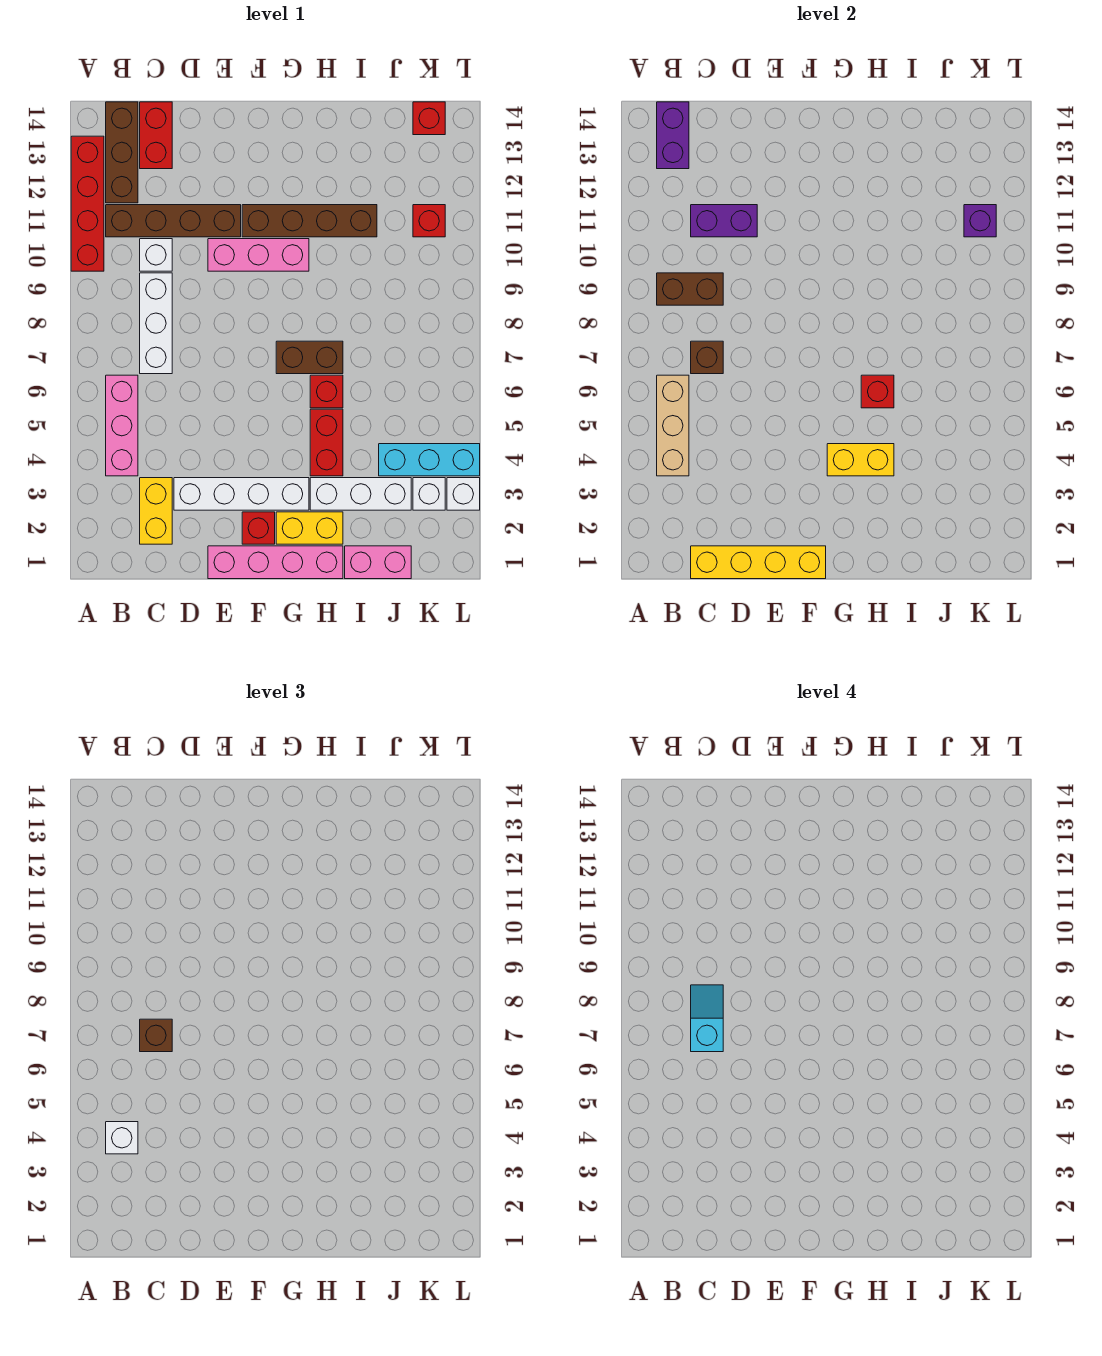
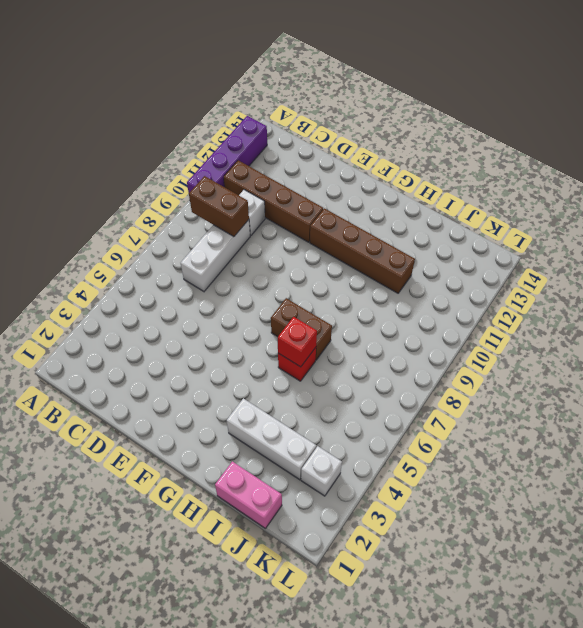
purple 1x4 brick [187,116,267,193] -> red 1x4 brick [71,136,104,271]
none -> pink 1x3 brick [106,375,138,476]
none -> brown 1x3 brick [106,102,138,203]
none -> yellow 1x2 brick [140,478,172,544]
none -> red 1x2 brick [140,102,172,169]

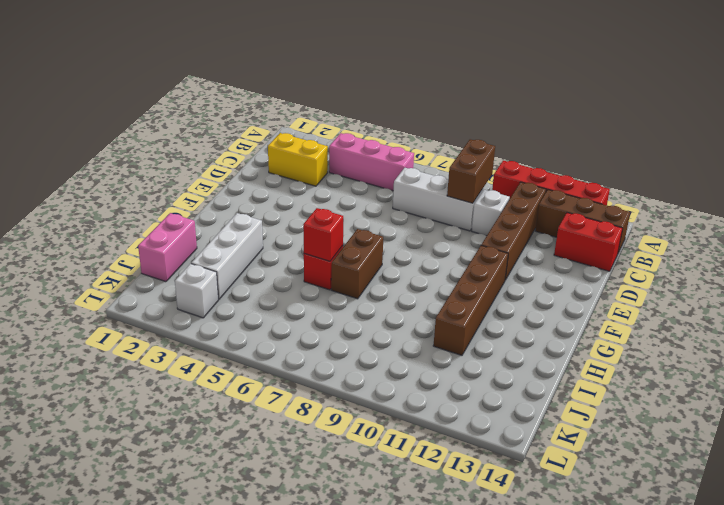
none -> white 1x4 brick [174,478,309,510]
none -> pink 1x4 brick [208,546,343,579]
none -> pink 1x3 brick [208,239,309,271]
none -> red 1x1 brick [242,512,275,544]

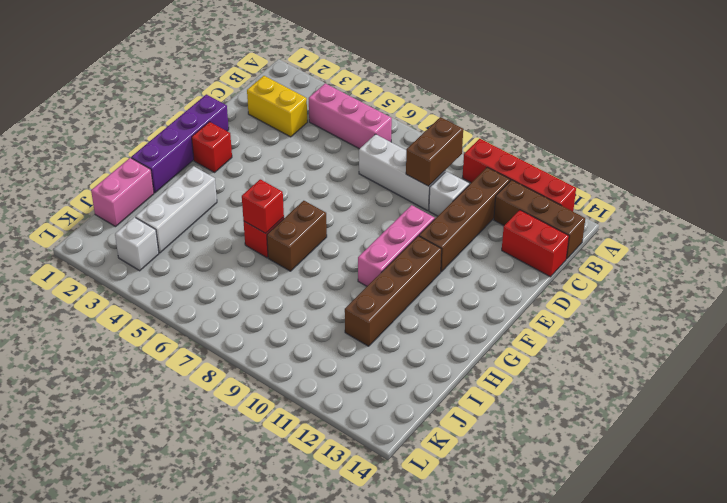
purple 1x4 brick [131,94,229,193] -> pink 1x4 brick [208,546,343,579]
none -> white 1x4 brick [174,478,309,510]
none -> yellow 1x2 brick [276,512,343,544]
none -> red 1x2 brick [310,409,343,476]
none -> cyan 1x3 brick [379,444,480,476]

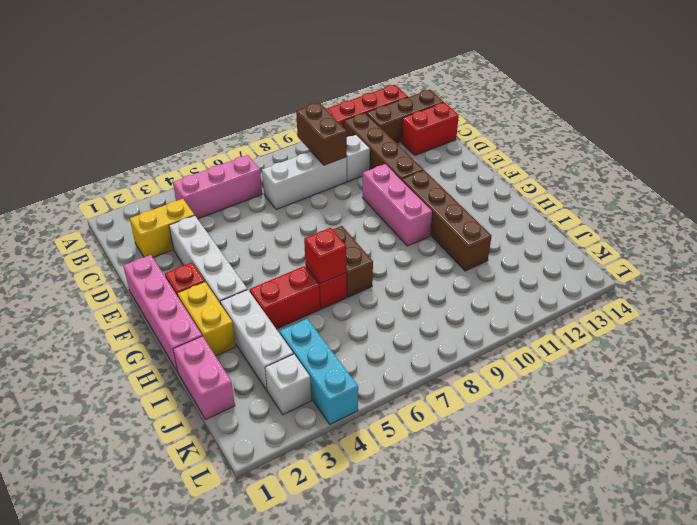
none -> red 1x1 brick [413,205,445,237]
none -> red 1x1 brick [413,102,445,135]
none -> white 1x1 brick [447,478,480,510]
none -> tan 1x3 brick [657,375,689,476]

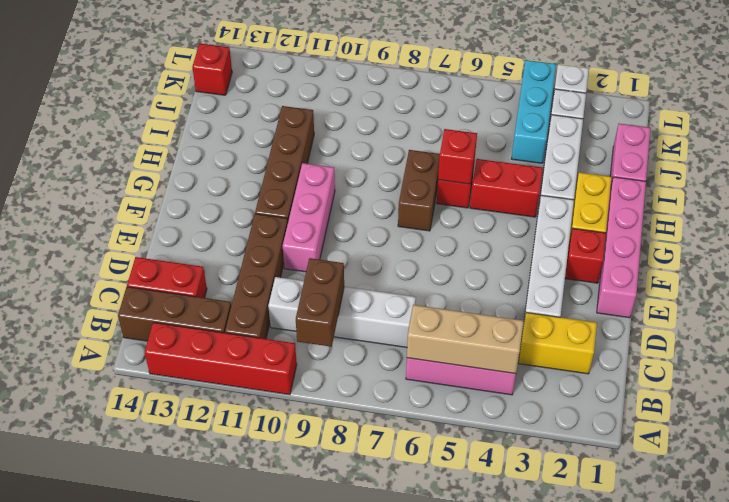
none -> red 1x1 brick [413,205,445,237]
none -> purple 1x2 brick [657,102,689,169]
none -> yellow 1x4 brick [691,546,826,579]
none -> brown 1x1 brick [691,341,723,374]

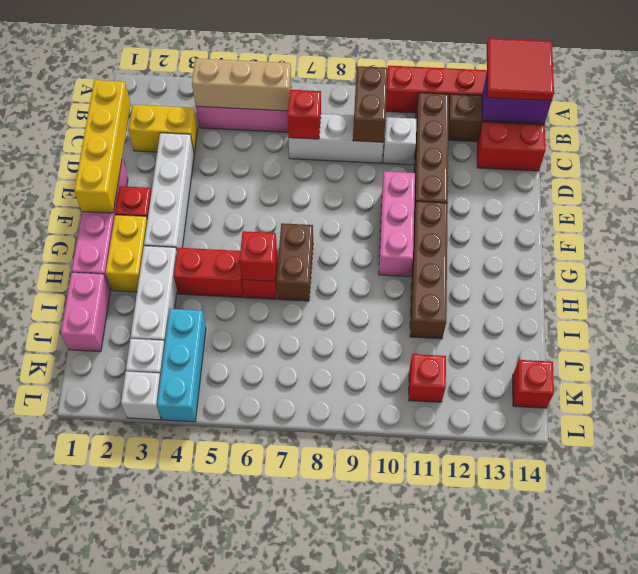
red 2x2 tile [487,38,554,101] -> none
red 1x1 brick [288,90,321,139] -> brown 1x1 brick [691,341,723,374]
none -> purple 1x2 brick [691,205,757,237]
none -> yellow 1x2 brick [827,444,894,476]
none -> purple 1x1 brick [964,205,996,237]
none -> white 1x1 brick [106,1122,138,1154]

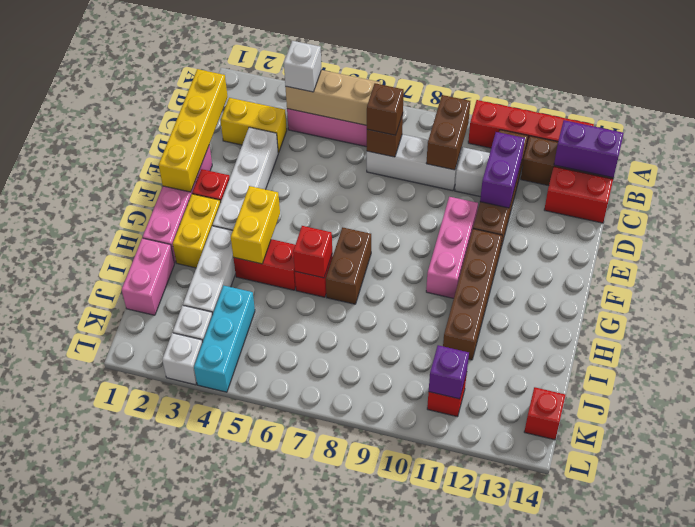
none -> cyan 1x2 slope [691,985,723,1052]

